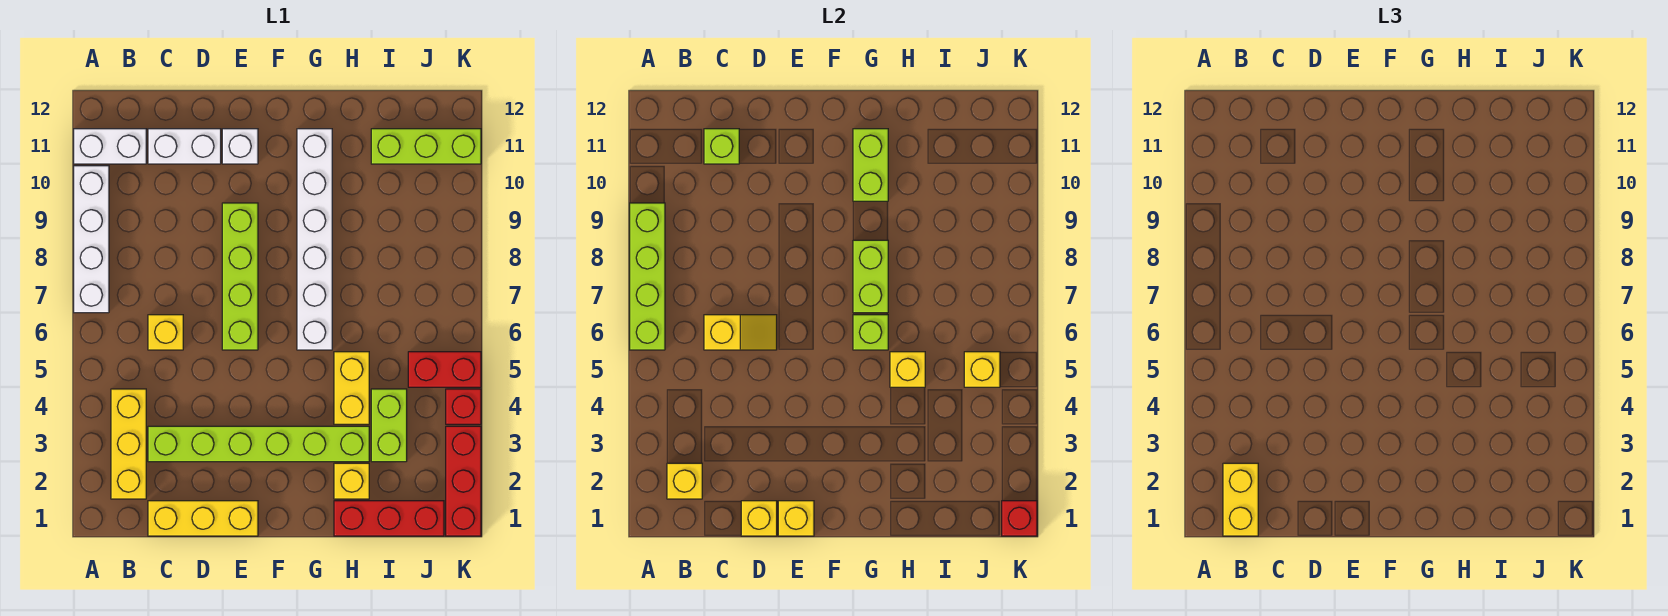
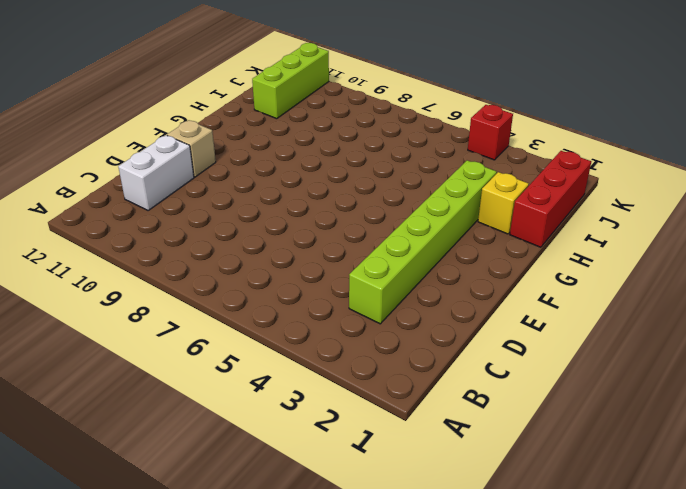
tan 1x1 brick [167,120,216,177] -> white 1x1 brick [222,129,258,164]
none -> white 1x4 brick [74,166,109,313]
none -> white 1x2 brick [74,129,146,164]
none -> yellow 1x3 brick [111,389,146,499]
none -> yellow 1x3 brick [148,501,258,536]

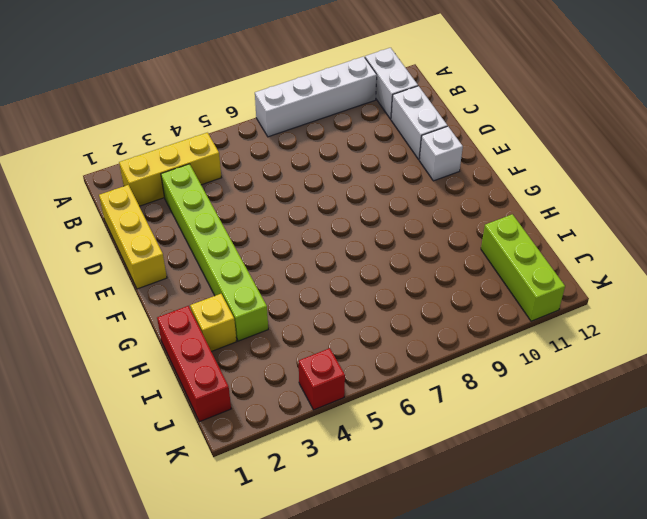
none -> yellow 1x1 brick [148,315,183,350]
none -> lime 1x4 brick [222,203,258,350]
none -> white 1x6 brick [297,129,332,350]
none -> yellow 1x2 brick [334,352,369,424]

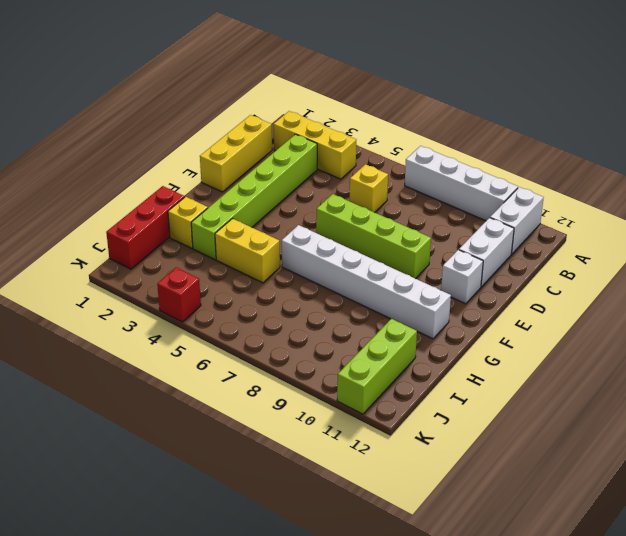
none -> lime 1x2 brick [371,389,407,462]
none -> red 1x2 brick [408,352,481,387]
none -> red 1x3 brick [446,426,481,536]
none -> lime 1x4 brick [630,203,665,350]

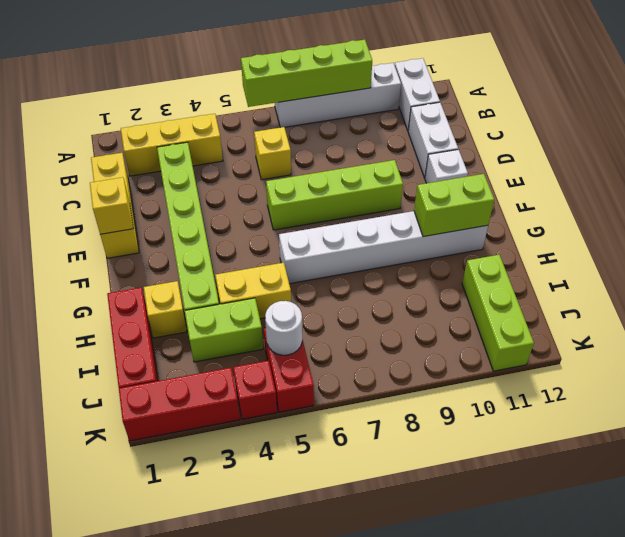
white 1x1 round brick [265,301,302,355] -> yellow 1x1 brick [964,352,1000,387]
none -> yellow 1x1 brick [667,463,702,499]
none -> yellow 1x2 slope [704,315,777,350]
none -> lime 1x1 brick [704,129,739,164]
none -> yellow 1x1 brick [741,501,777,536]

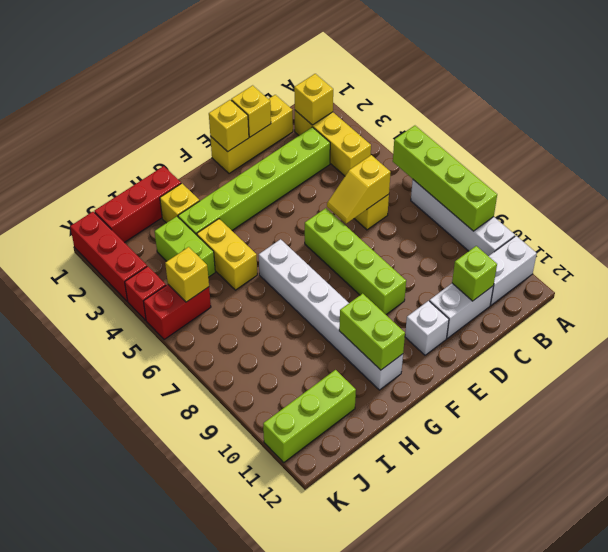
none -> lime 1x1 brick [853,315,888,350]
none -> lime 1x2 brick [853,240,888,313]
none -> yellow 1x1 brick [890,352,925,387]
none -> red 1x1 brick [1002,501,1037,536]

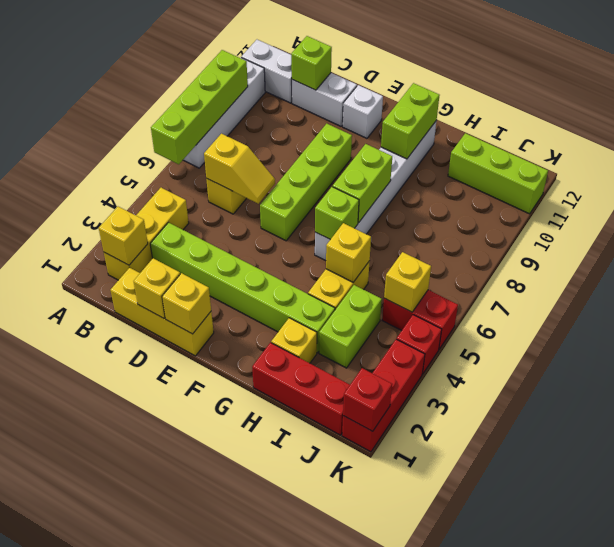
none -> yellow 1x2 brick [1223,463,1258,536]

